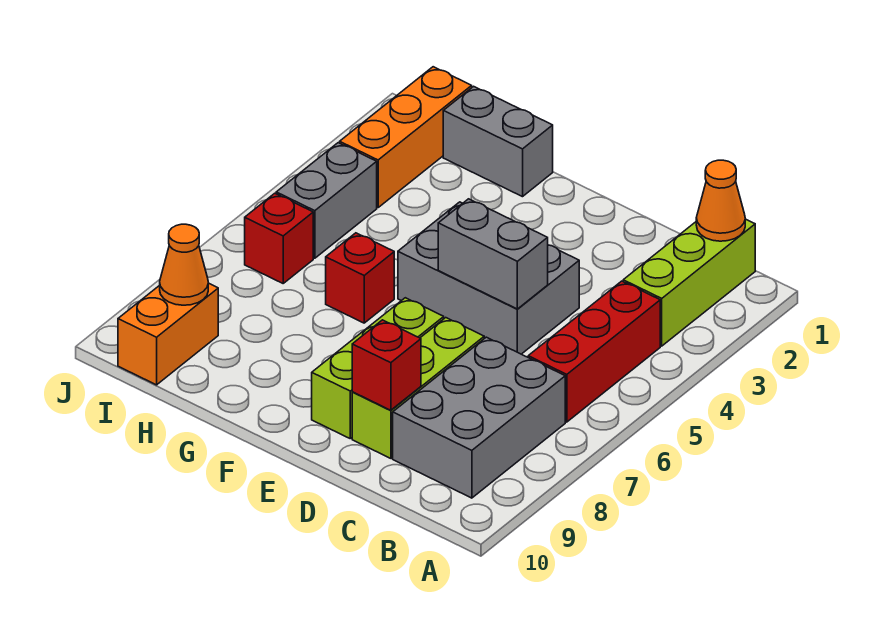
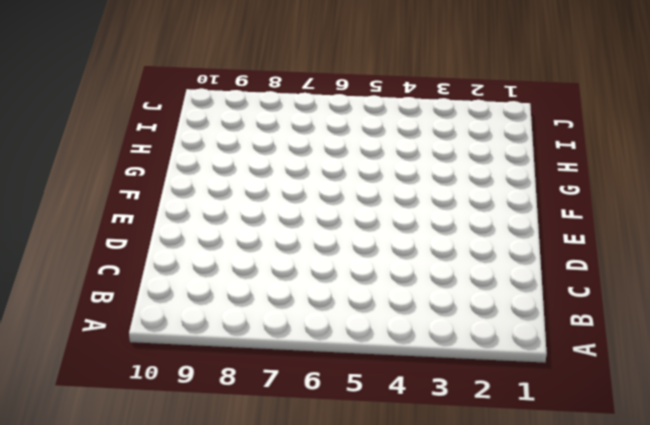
none -> lime 1x3 brick [623,219,755,346]
none -> red 1x3 brick [528,281,660,422]
none -> grey 2x3 brick [393,337,565,498]

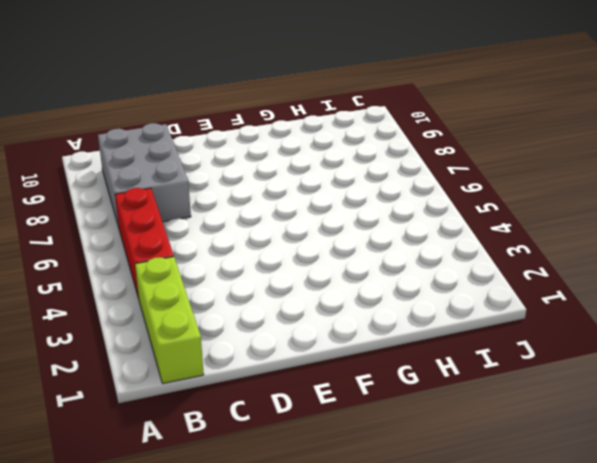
none -> grey 2x3 brick [398,202,579,354]
none -> lime 1x3 brick [352,318,484,458]
none -> lime 1x3 brick [312,298,444,438]

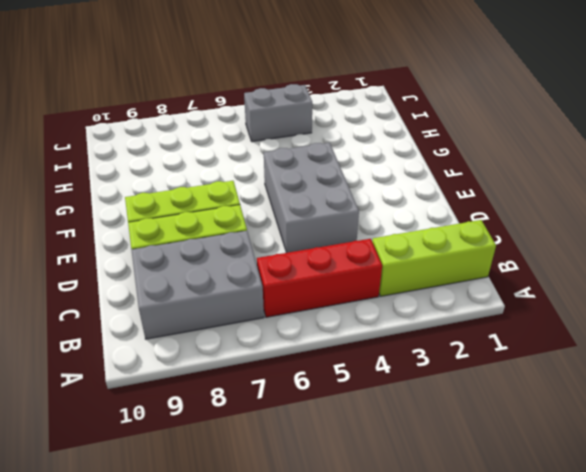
none -> grey 1x2 brick [443,86,553,197]
none -> red 1x1 brick [326,233,394,323]
none -> orange 1x3 brick [340,67,472,208]

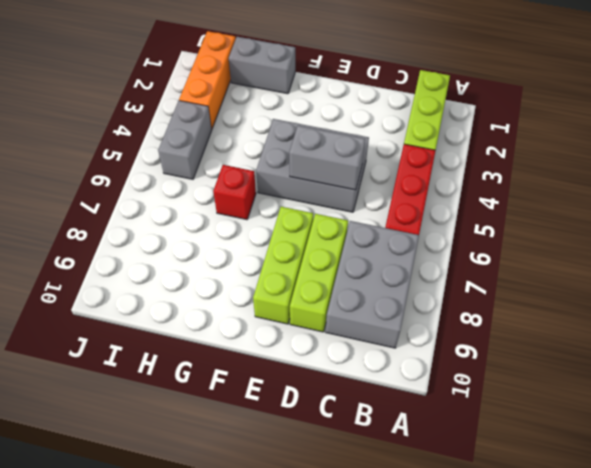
none -> red 1x1 brick [245,193,313,283]
none -> orange 1x2 brick [118,283,218,385]
none -> orange 1x1 cone [696,160,745,241]

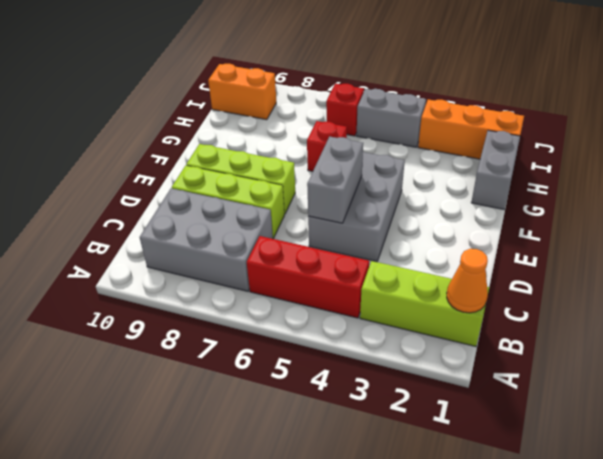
none -> red 1x1 brick [352,320,421,410]
none -> orange 1x1 cone [160,224,208,305]

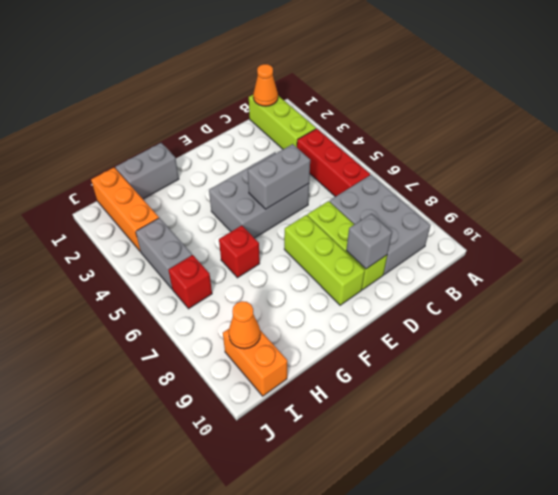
grey 1x1 brick [346,214,392,269] -> red 1x1 brick [352,320,421,410]

